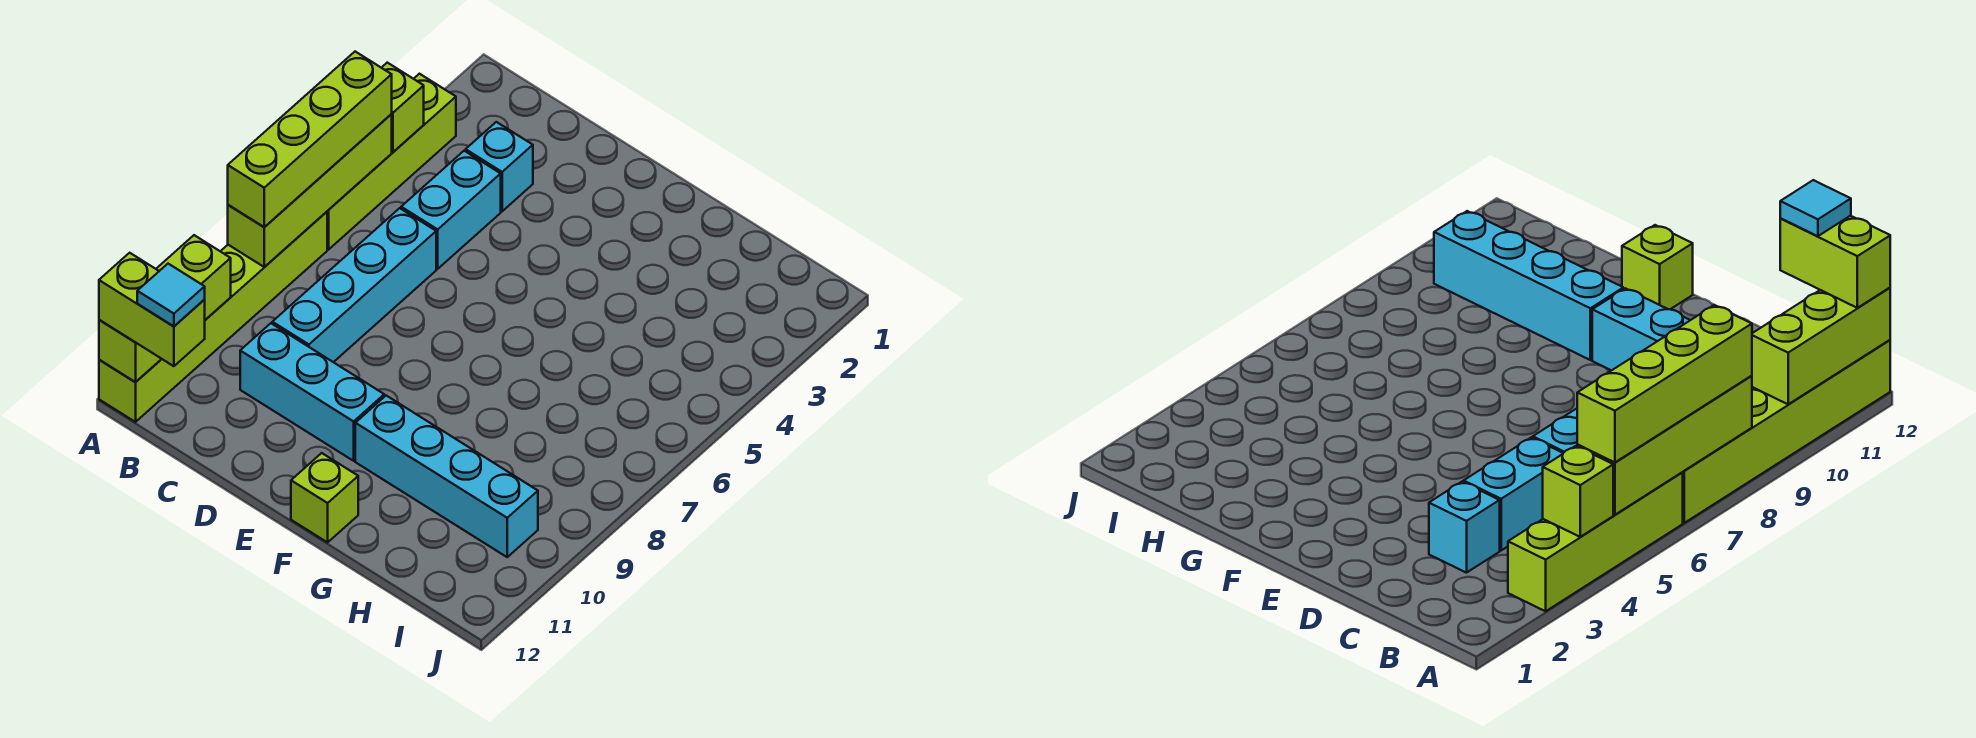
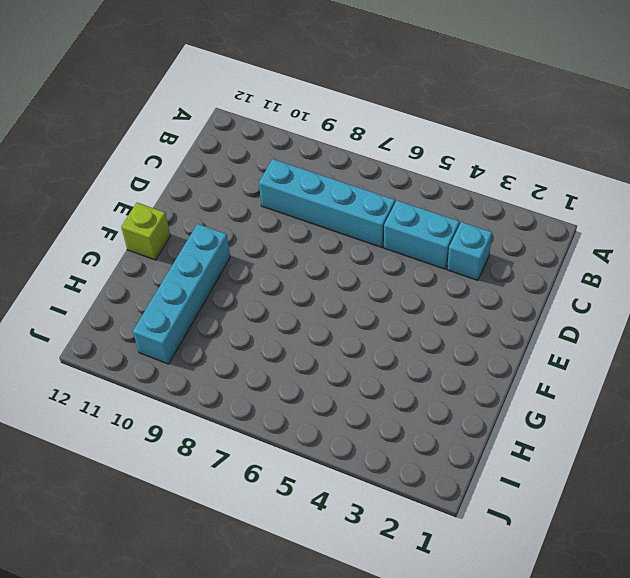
none -> lime 1x4 brick [327,74,456,249]
none -> lime 1x6 brick [99,212,327,422]
none -> cyan 1x3 brick [240,323,384,461]

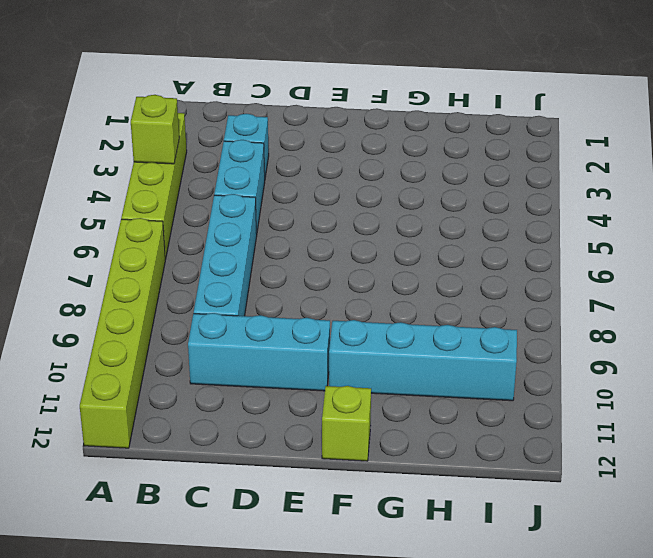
none -> lime 1x4 brick [228,114,392,267]
none -> lime 1x3 brick [99,235,231,382]
none -> lime 1x4 brick [228,52,392,227]

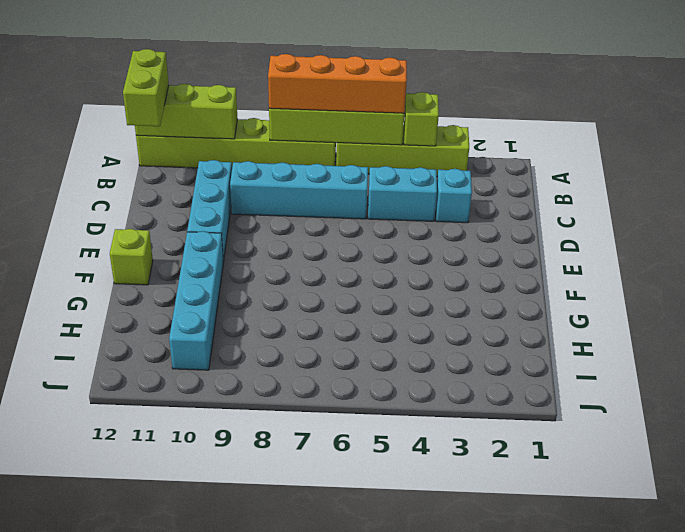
orange 1x4 brick [268,54,407,113] -> lime 1x4 brick [228,52,392,227]
none -> cyan 1x1 tile [137,264,205,326]

